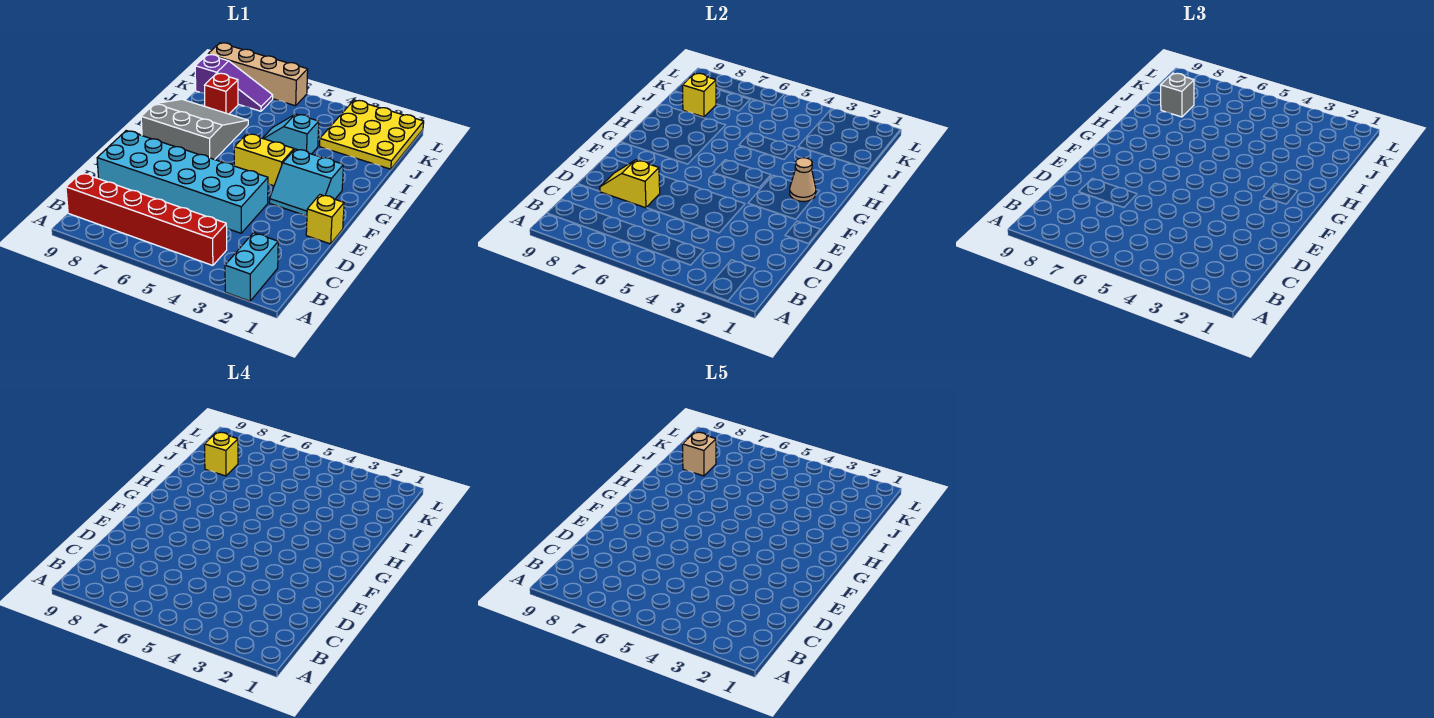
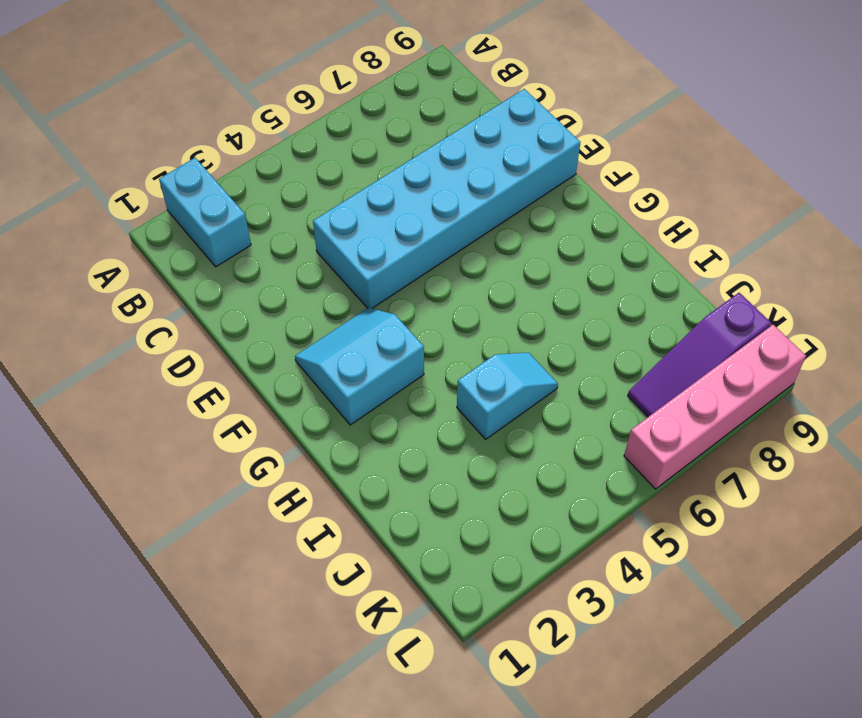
pink 1x4 brick [624,325,806,489] -> tan 1x4 brick [208,43,308,106]
none -> red 1x6 brick [66,173,227,265]
none -> yellow 1x1 brick [306,195,344,244]
none -> yellow 1x2 brick [234,134,294,186]

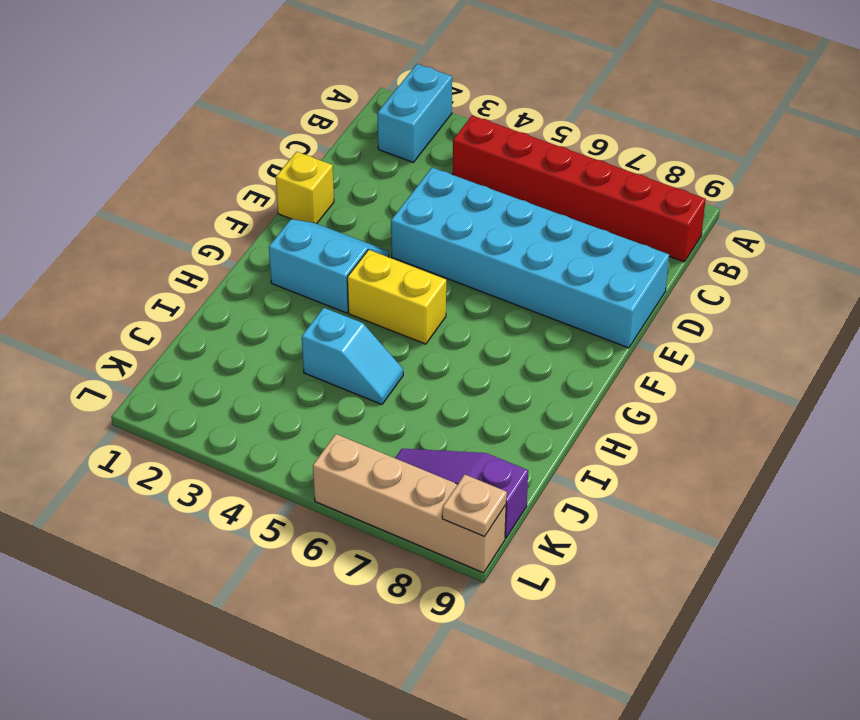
tan 1x1 plate [442,474,507,537] -> none
none -> grey 3x3 slope [141,99,248,160]
none -> yellow 3x3 plate [320,100,424,169]
none -> red 1x1 brick [204,73,238,114]

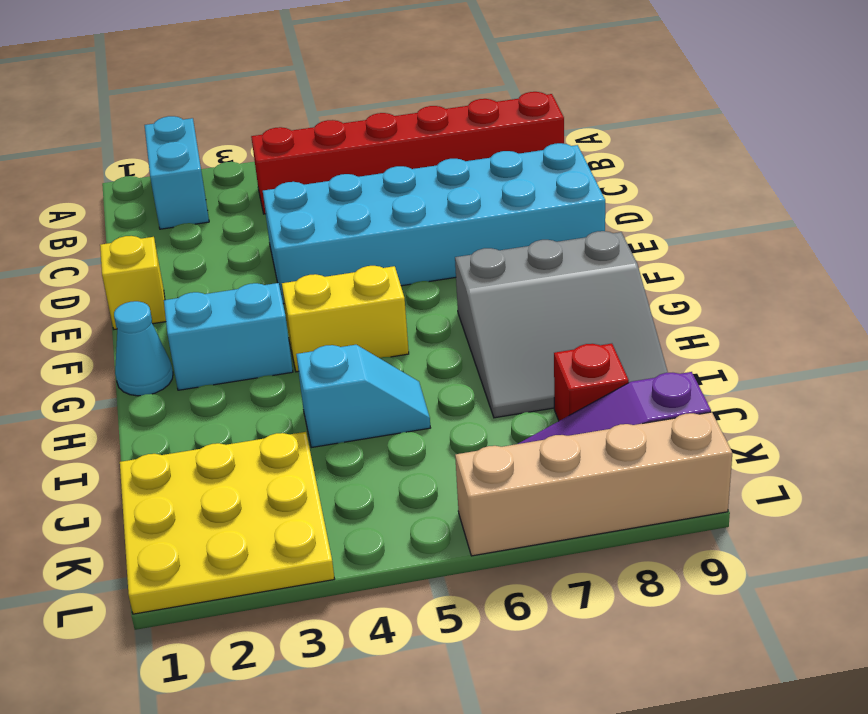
cyan 1x1 cone [114,301,173,396] -> none
none -> yellow 1x2 slope [600,160,660,208]
none -> tan 1x1 cone [790,158,816,202]
none -> yellow 1x1 brick [682,73,716,117]

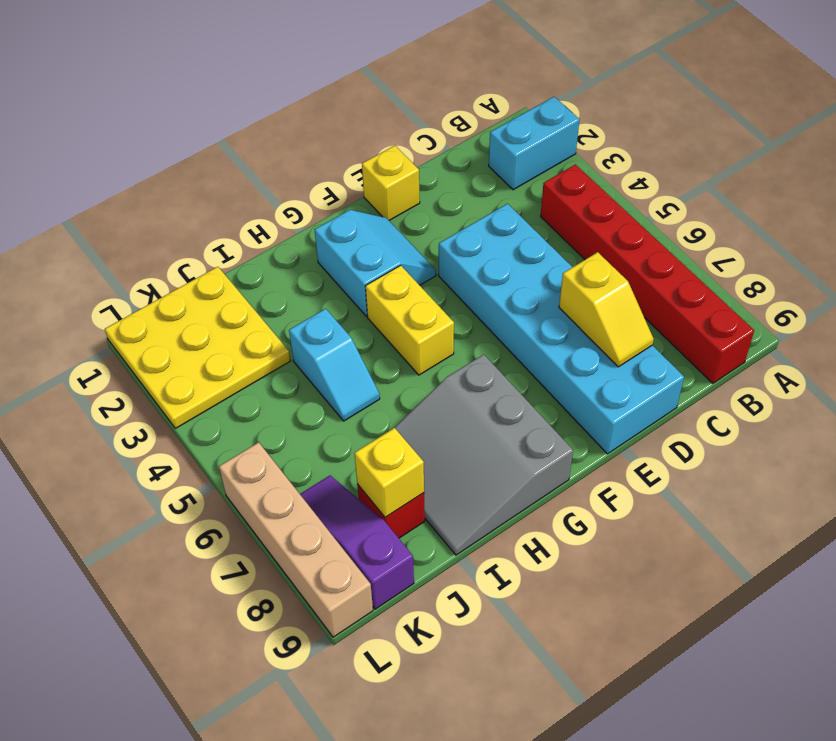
none -> tan 1x1 cone [790,158,816,202]
none -> grey 1x1 brick [1160,73,1194,117]
none -> yellow 1x1 brick [204,432,238,476]

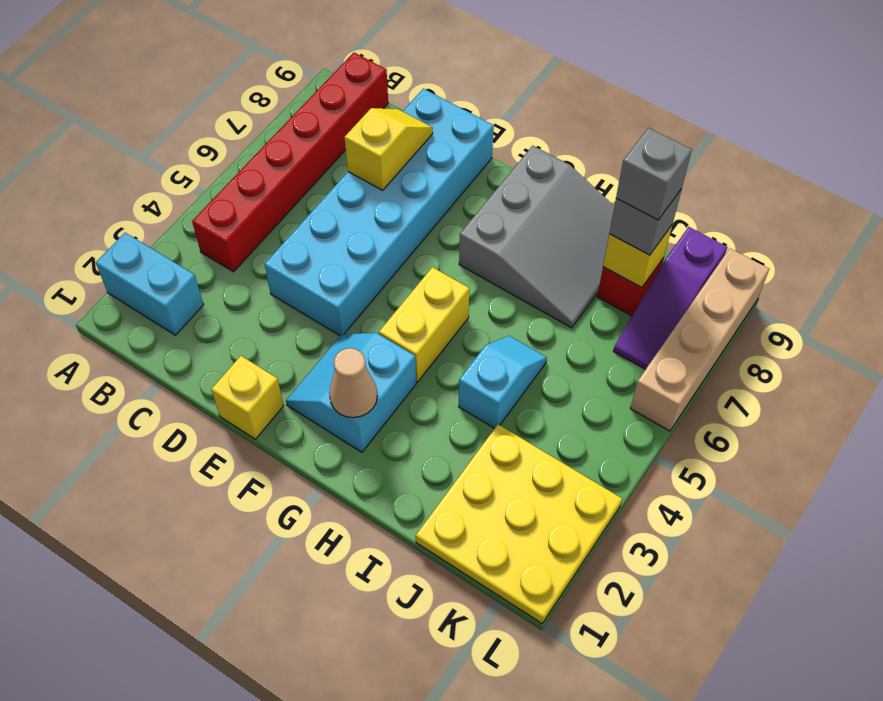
grey 1x1 brick [616,128,692,220] -> yellow 1x1 brick [204,432,238,476]
none -> tan 1x1 brick [682,432,716,476]

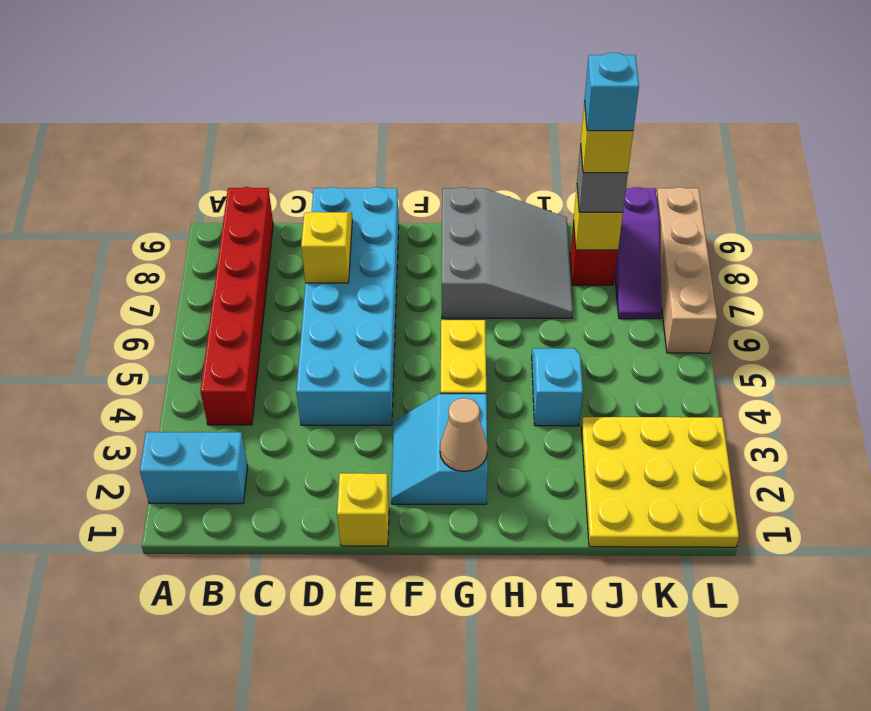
cyan 1x1 brick [585,53,639,131] -> tan 1x1 brick [682,432,716,476]

